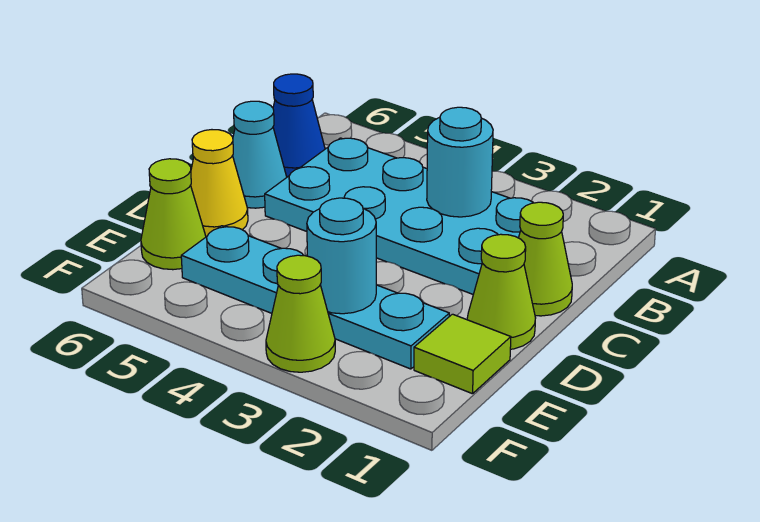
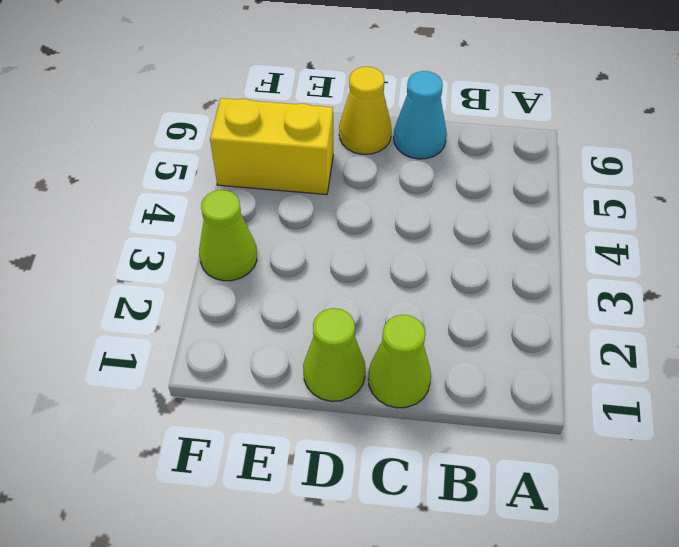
yellow 1x2 brick [210,98,333,195] -> cyan 1x4 plate [181,226,449,369]
none -> cyan 2x4 plate [265,138,533,294]
none -> blue 1x1 cone [273,74,325,177]
none -> lime 1x1 tile [414,314,511,394]

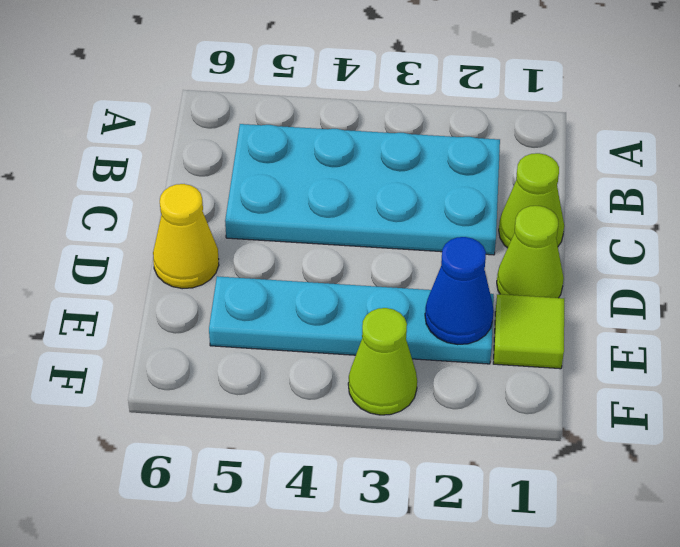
blue 1x1 cone [425,237,494,345] -> blue 1x1 cone moved to [273,74,325,177]
none -> cyan 1x1 cone [233,101,287,208]
none -> lime 1x1 cone [141,159,206,270]
none -> cyan 1x1 round brick [427,107,493,217]

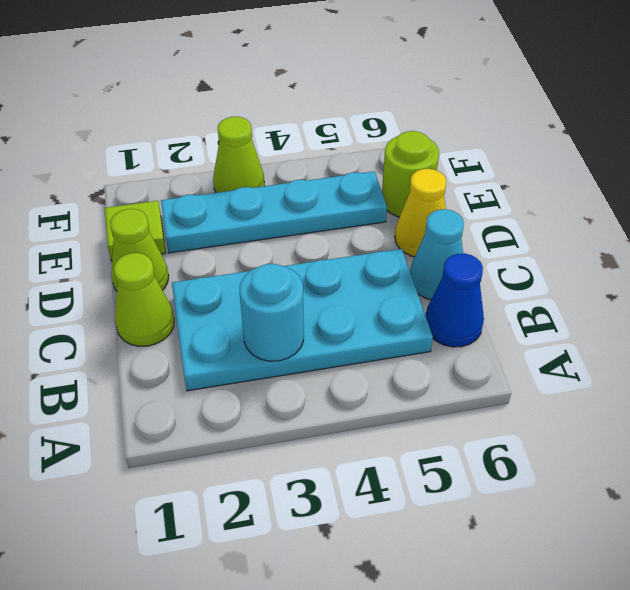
lime 1x1 round brick [382,131,439,217] -> lime 1x1 cone [141,159,206,270]
none -> cyan 1x1 round brick [307,198,376,314]

